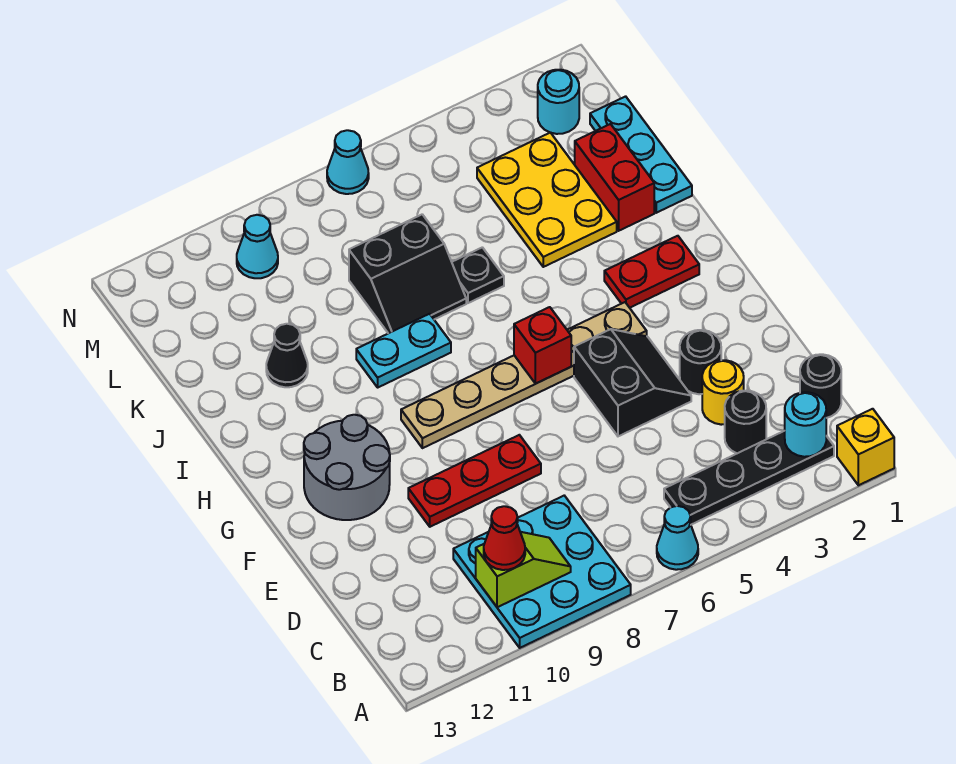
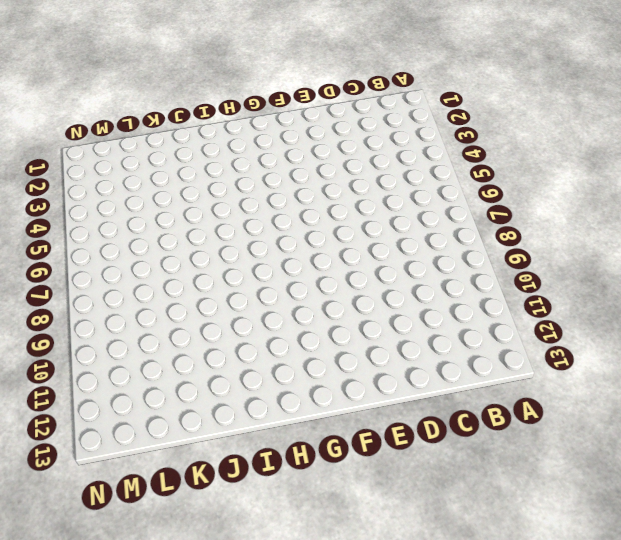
none -> yellow 1x1 brick [837,409,894,485]
none -> cyan 1x1 cone [657,506,698,570]
none -> cyan 3x3 plate [453,496,631,648]

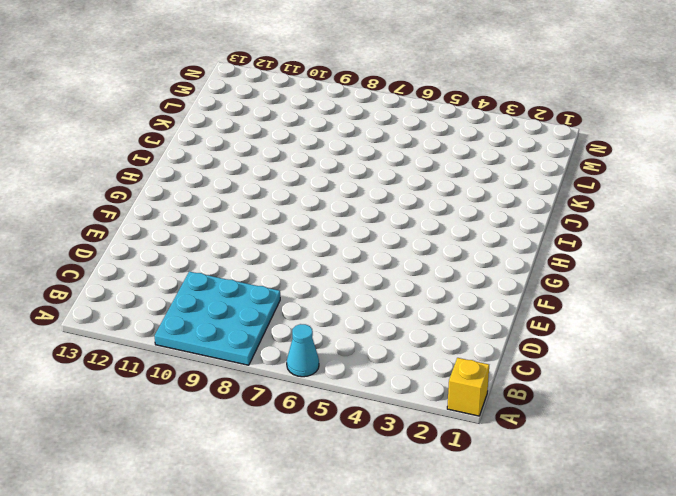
none -> black 1x4 plate [664,431,834,525]
none -> black 1x1 round brick [800,354,841,418]
none -> black 1x1 round brick [725,390,766,453]

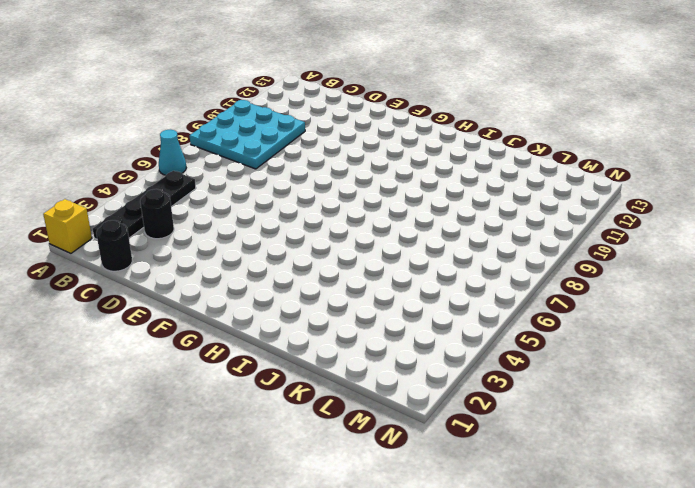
none -> yellow 1x1 round brick [702,360,744,425]
none -> black 1x1 round brick [680,330,721,394]
none -> black 2x2 slope [574,329,691,436]

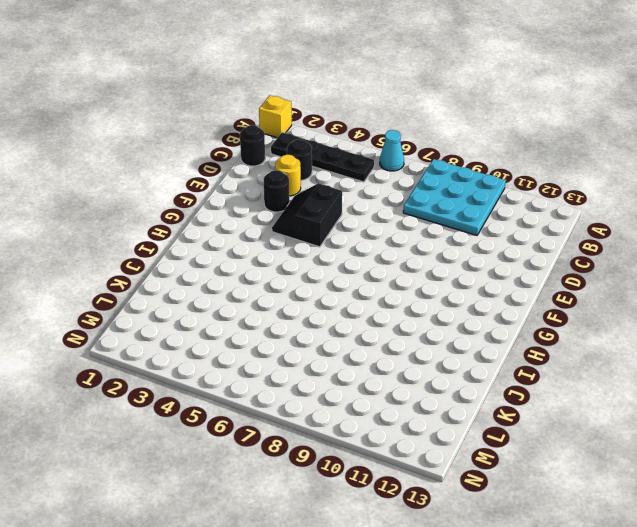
none -> red 1x3 plate [408,435,541,527]
none -> grey 2x2 round brick [304,415,390,520]
none -> tan 1x6 plate [401,302,647,448]

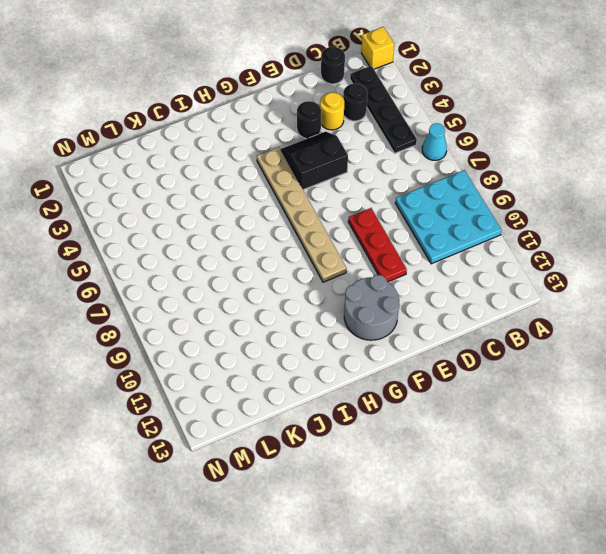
none -> red 1x2 plate [604,236,699,308]
none -> cyan 1x2 plate [356,314,451,387]
none -> cyan 1x3 plate [590,96,692,213]

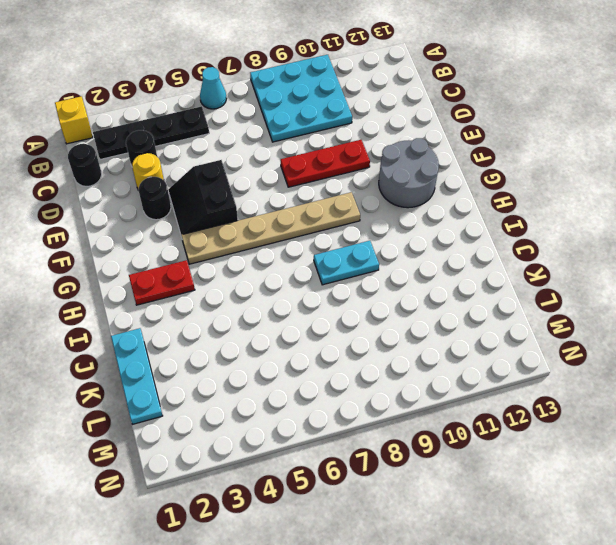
none -> red 1x2 brick [575,124,654,231]
none -> yellow 2x3 plate [477,133,617,267]
none -> black 1x1 plate [452,247,504,303]

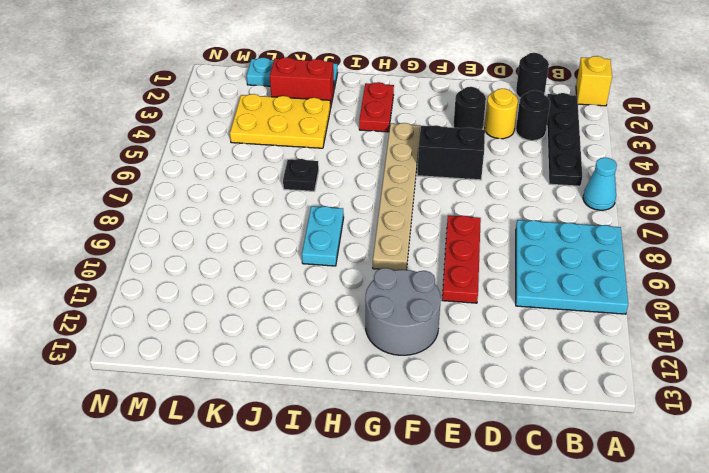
none -> black 2x2 slope [349,214,466,333]
none -> black 1x1 cone [266,324,308,387]
none -> cyan 1x1 round brick [538,70,579,134]

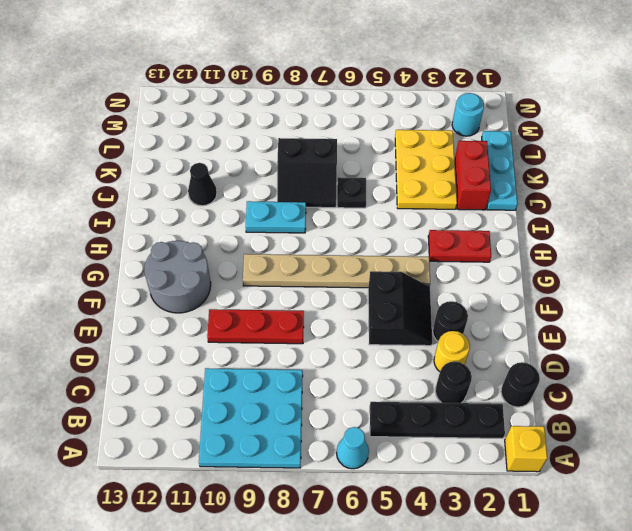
none -> cyan 1x1 cone [237,215,278,278]
none -> cyan 1x1 cone [327,130,369,194]
none -> cyan 1x1 round brick [785,392,826,457]

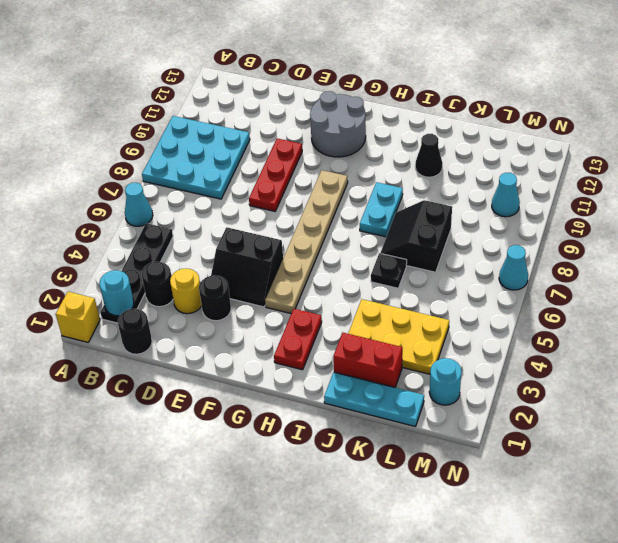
none -> lime 1x2 slope [476,532,571,607]
none -> red 1x1 brick [514,307,571,384]
none -> red 1x1 cone [484,506,525,570]

